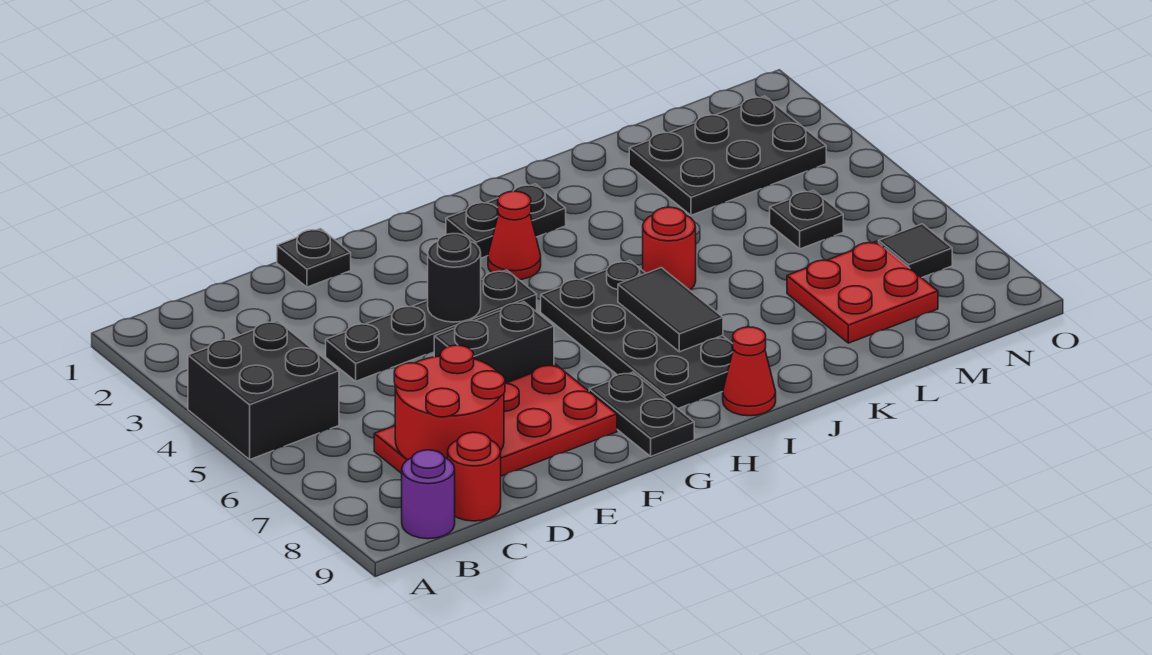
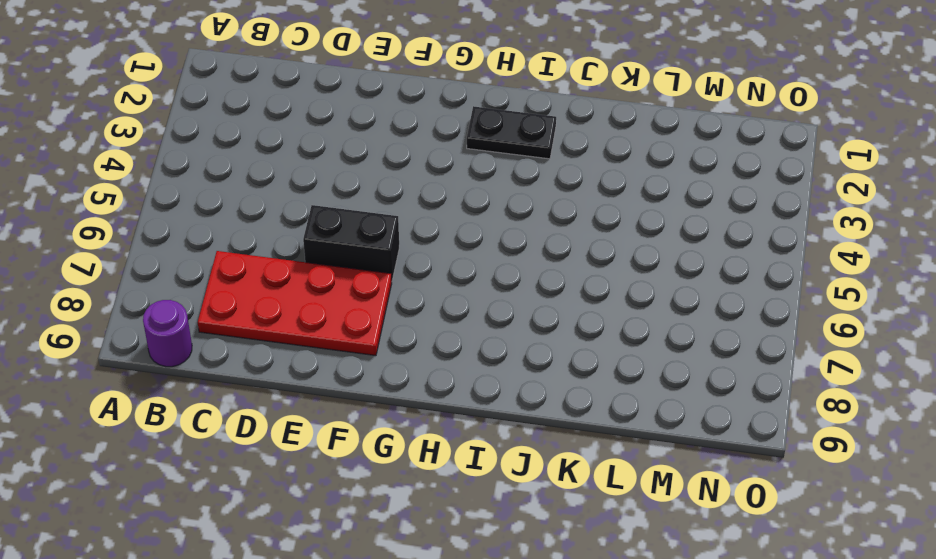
none -> black 2x2 brick [188,321,339,459]
none -> red 1x1 round brick [448,432,501,521]
none -> black 1x4 plate [326,270,537,381]

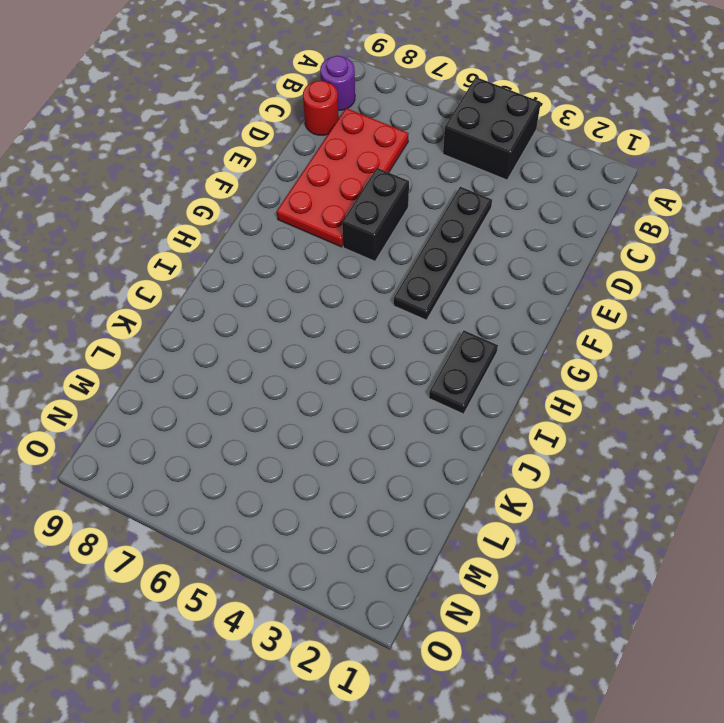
none -> black 1x1 plate [277,229,351,287]
none -> black 1x2 plate [589,372,694,456]
none -> red 1x1 cone [488,191,541,280]

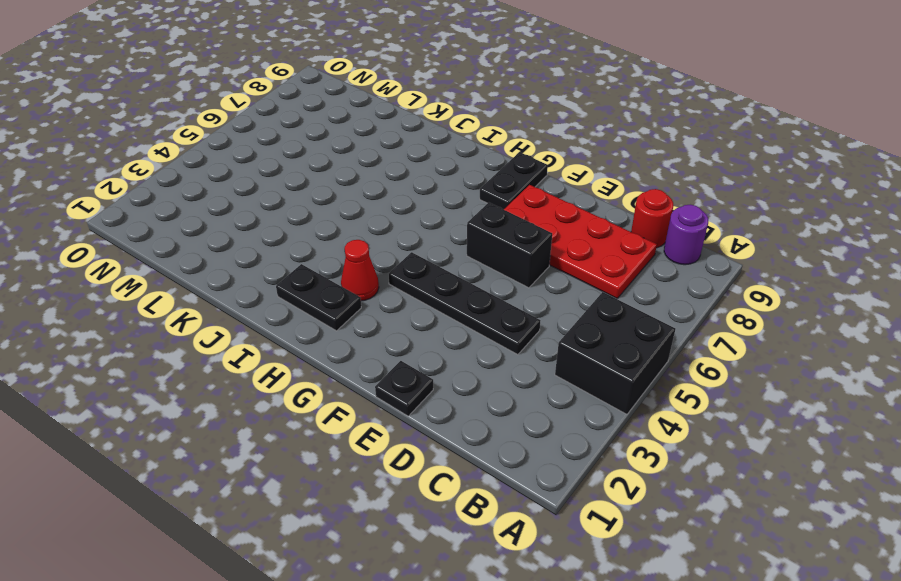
none -> black 2x4 plate [541,261,733,408]
none -> red 1x1 cone [723,327,776,416]
none -> red 1x1 round brick [643,207,696,290]

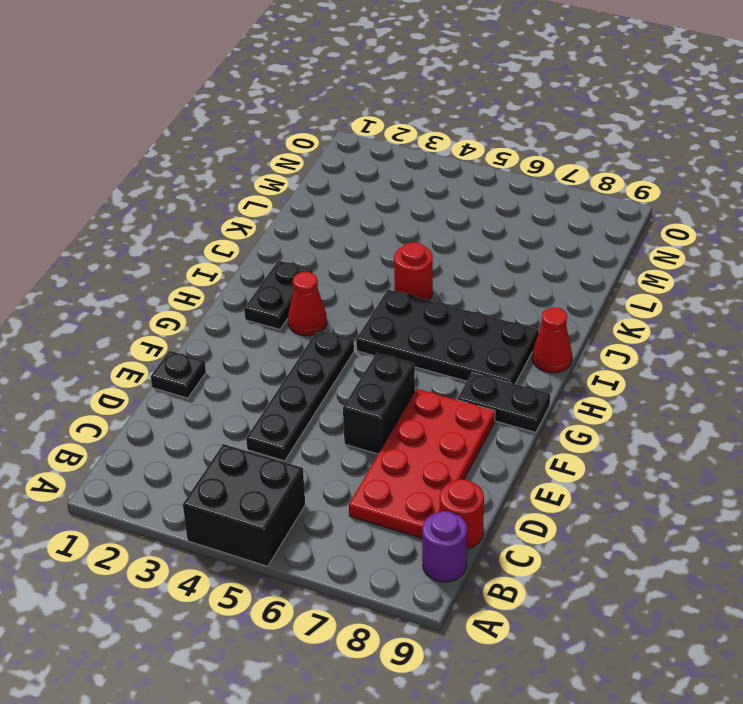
none -> black 2x3 plate [629,96,826,215]
none -> red 2x2 plate [787,241,938,343]
none -> black 1x1 plate [770,190,843,249]

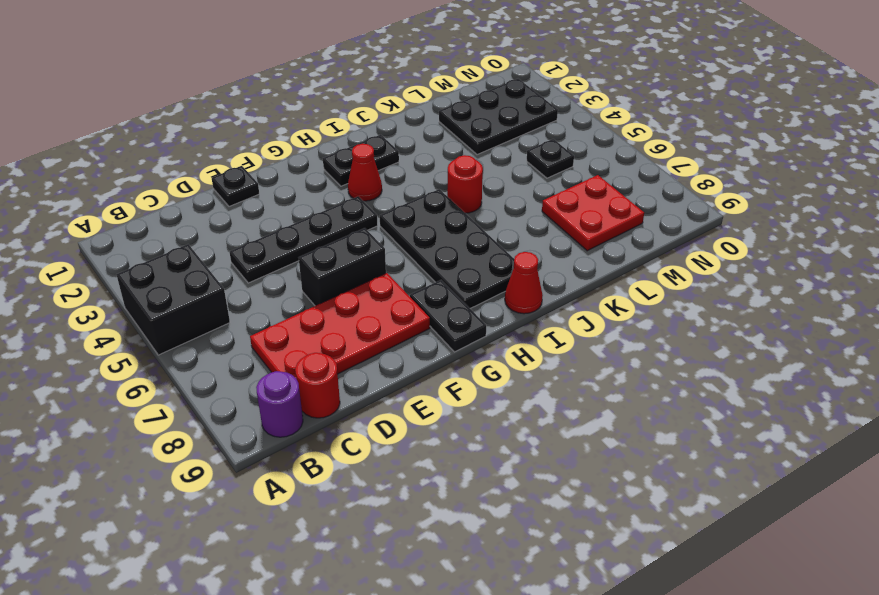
none -> black 1x1 tile [879,224,952,278]
none -> red 2x2 round brick [394,345,505,460]
none -> black 1x1 round brick [428,234,481,322]

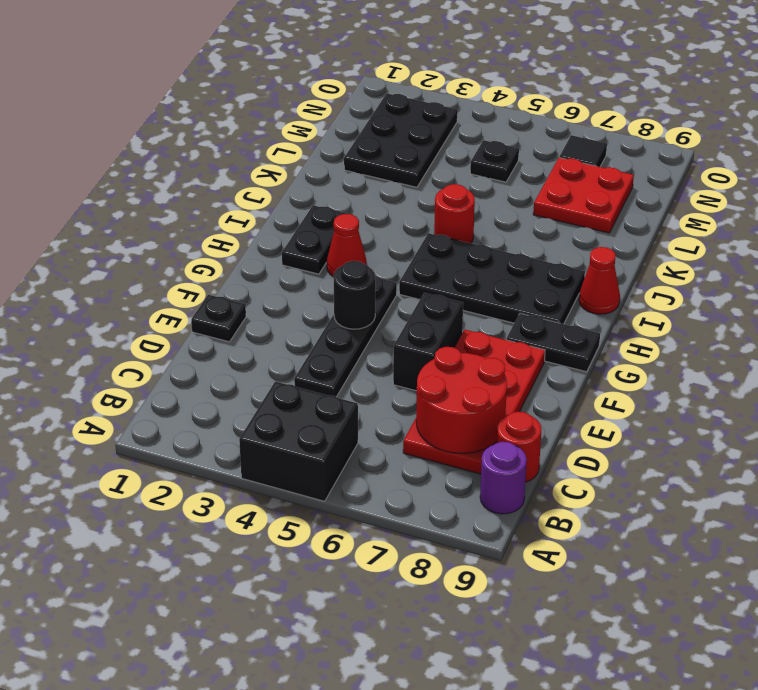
none -> black 1x2 tile [618,268,723,352]

